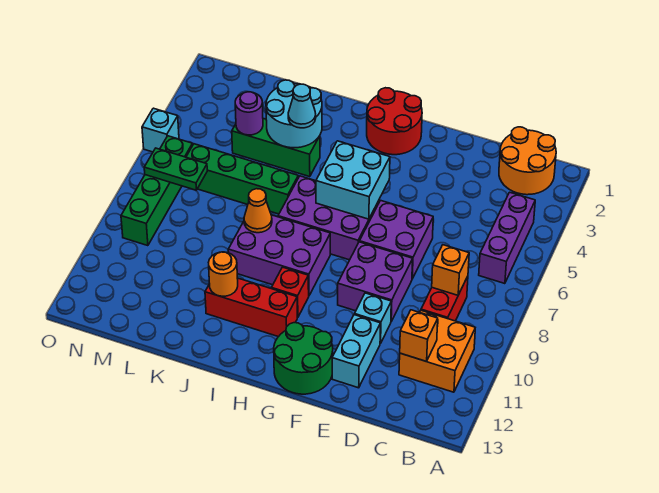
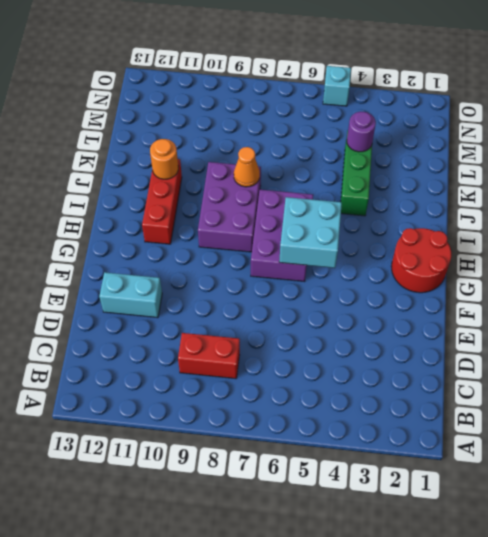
none -> orange 2x2 round brick [499,127,556,195]
none -> purple 1x3 brick [479,192,535,284]
none -> orange 2x2 brick [399,311,475,392]

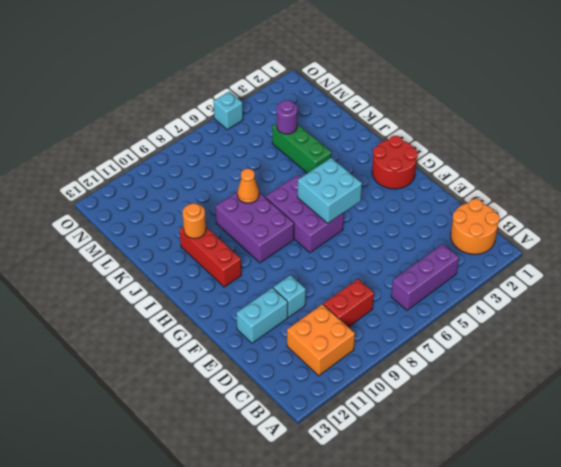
none -> purple 2x2 brick [360,200,433,279]
none -> purple 2x2 brick [338,242,413,321]
none -> green 2x2 round brick [274,323,333,394]

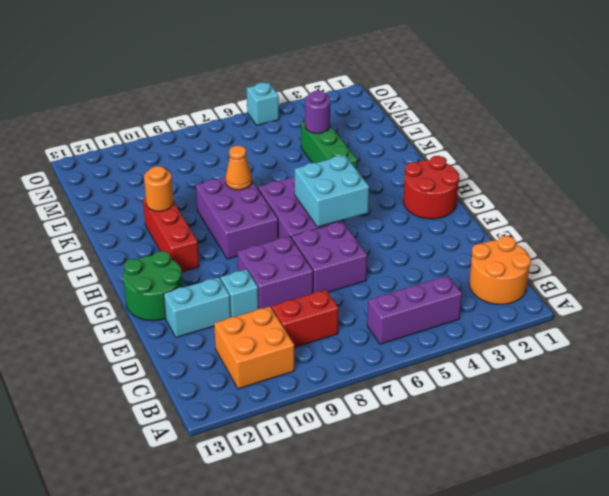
none -> red 1x1 brick [272,267,309,318]
none -> green 1x4 brick [186,144,298,214]
none -> green 1x4 brick [121,136,193,246]

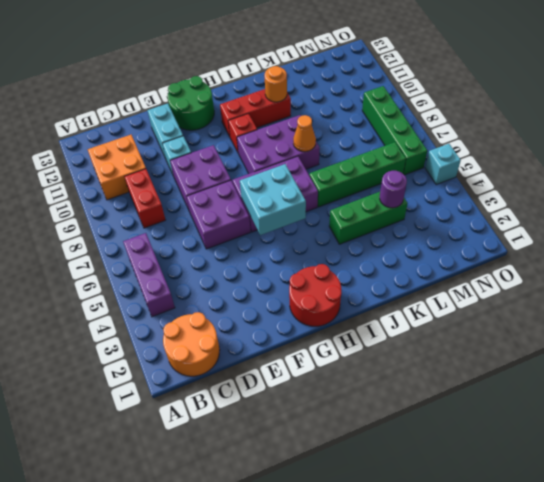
none -> orange 1x1 brick [432,245,469,295]
none -> orange 1x1 brick [400,310,438,361]
none -> cyan 2x2 round brick [266,80,322,148]

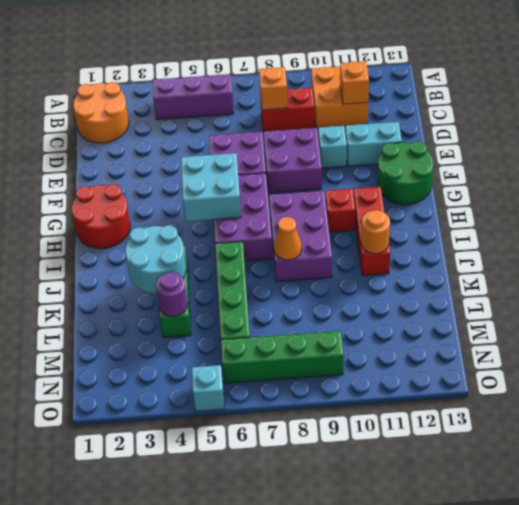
none -> green 1x2 plate [144,148,207,190]
none -> cyan 1x1 cone [288,84,316,128]

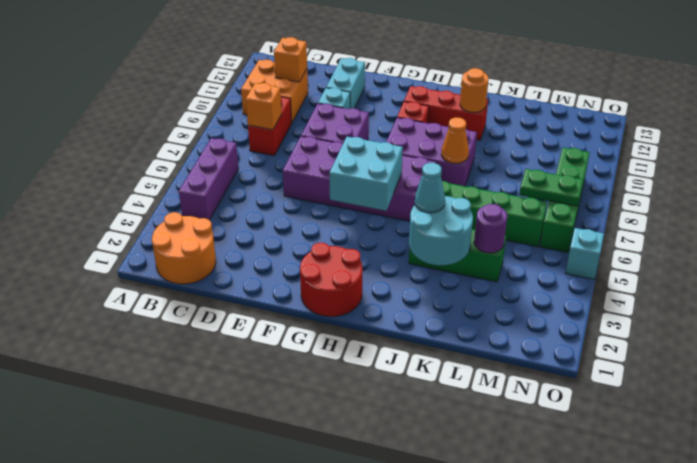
none -> green 2x2 round brick [274,323,333,394]

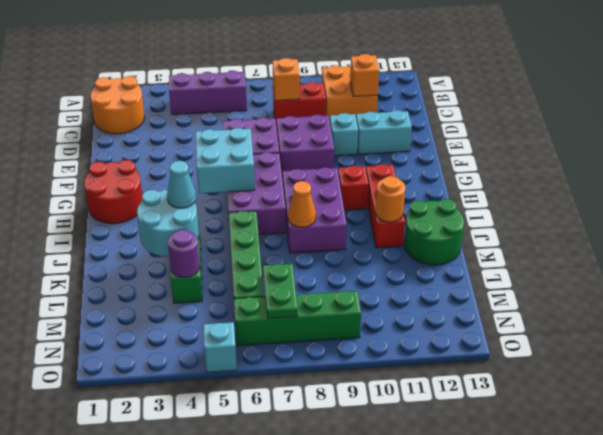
green 2x2 round brick [404,199,464,265] -> green 2x2 round brick moved to [274,323,333,394]

